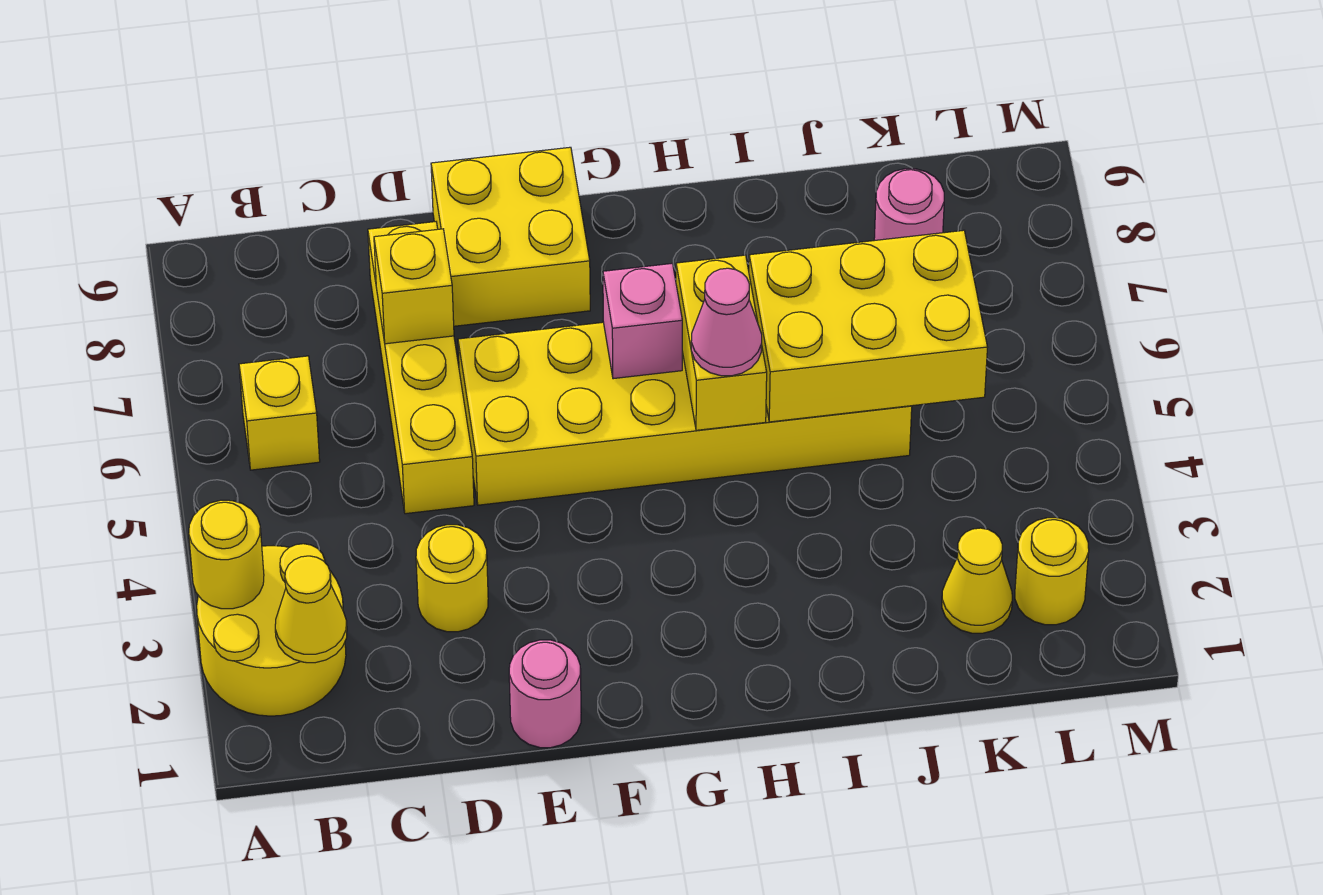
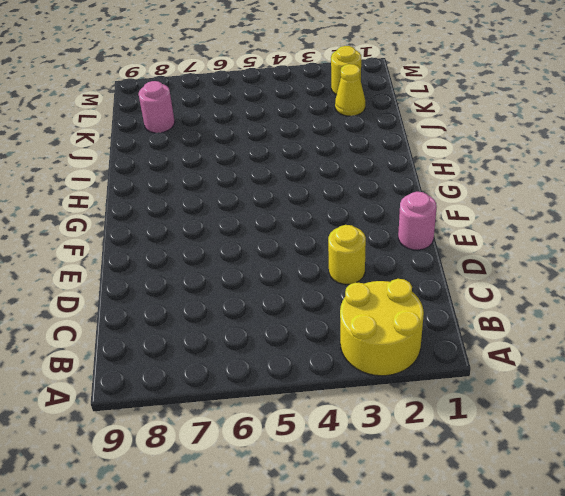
none -> yellow 1x1 brick [239,356,320,470]
none -> yellow 1x4 brick [368,222,474,514]
none -> yellow 2x6 brick [458,322,912,505]

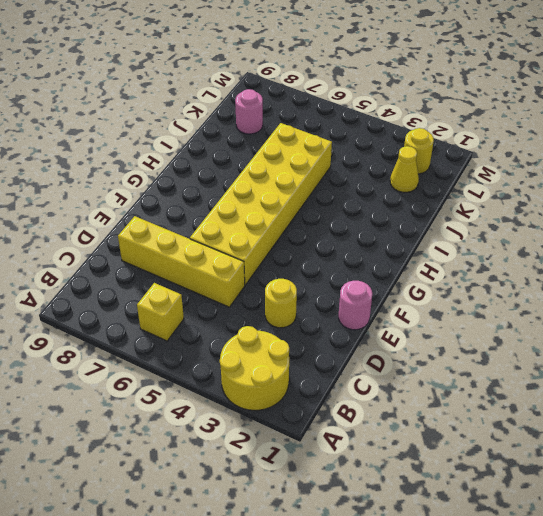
none -> yellow 2x2 brick [431,147,590,326]
none -> yellow 1x1 round brick [189,500,264,609]
none -> yellow 1x1 cone [275,556,347,663]

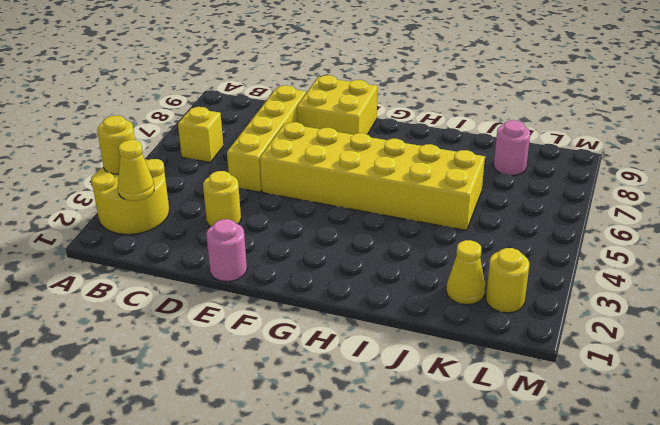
none -> yellow 1x1 brick [374,229,454,344]
none -> pink 1x1 brick [603,264,682,379]
none -> yellow 1x2 brick [676,255,767,430]

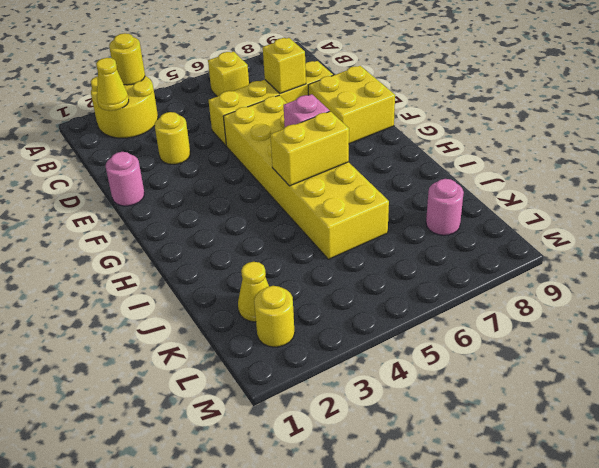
none -> yellow 2x3 brick [749,230,988,422]
none -> pink 1x1 cone [691,268,762,376]

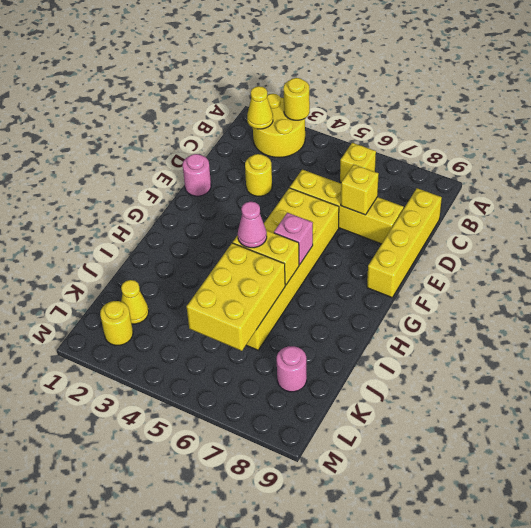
yellow 1x4 brick [367,188,442,298] -> yellow 2x2 brick [431,147,590,326]

